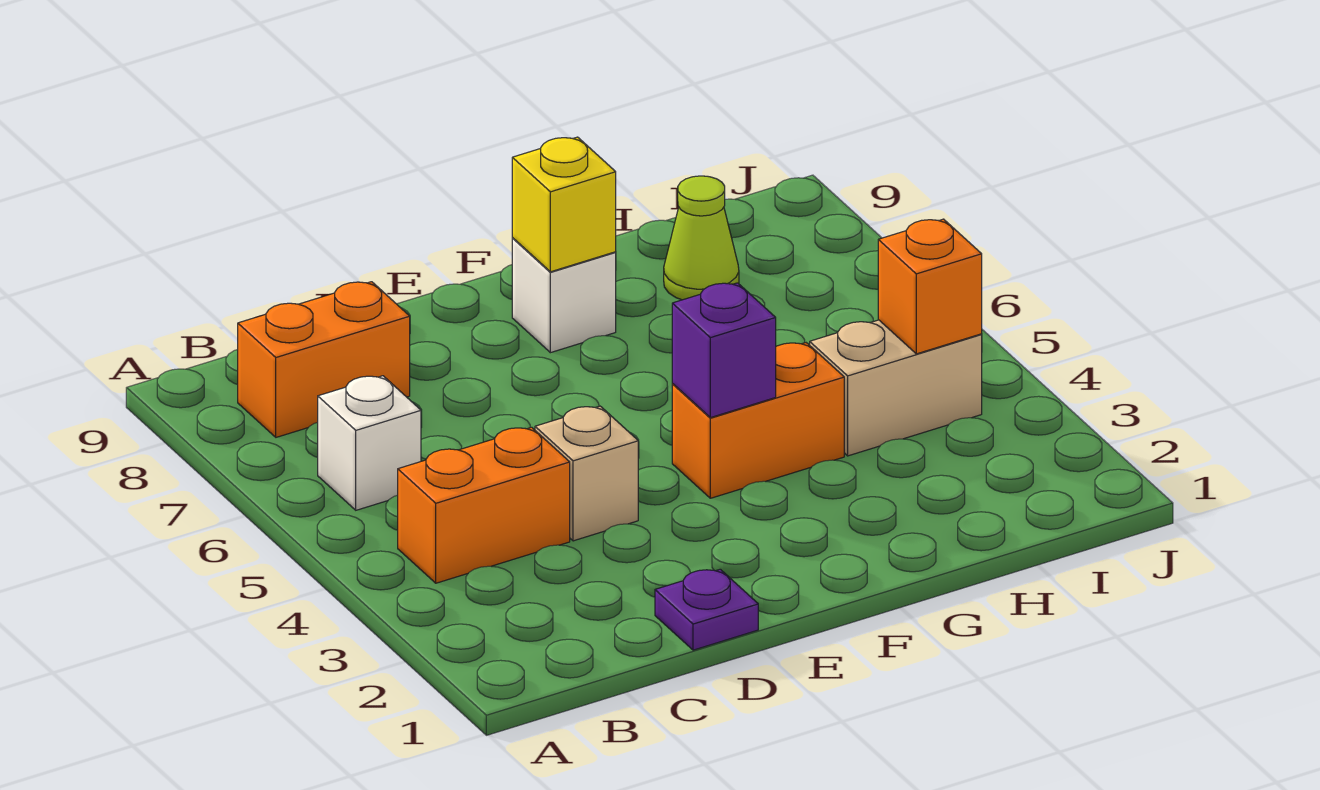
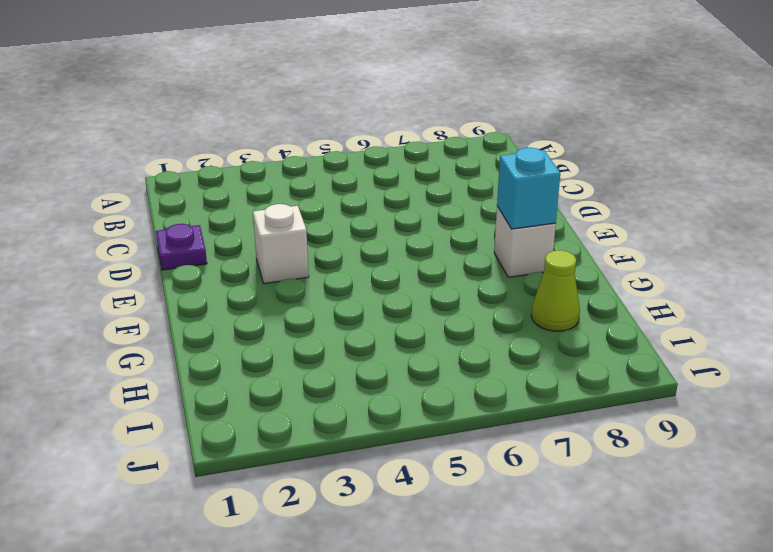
white 1x1 brick [253,204,309,284] -> white 1x1 brick moved to [318,376,421,510]
cyan 1x1 brick [497,148,560,229] -> yellow 1x1 brick [512,137,616,272]
none -> orange 1x2 brick [398,427,570,583]
none -> orange 1x2 brick [238,282,410,437]
none -> tan 1x1 brick [535,406,638,541]

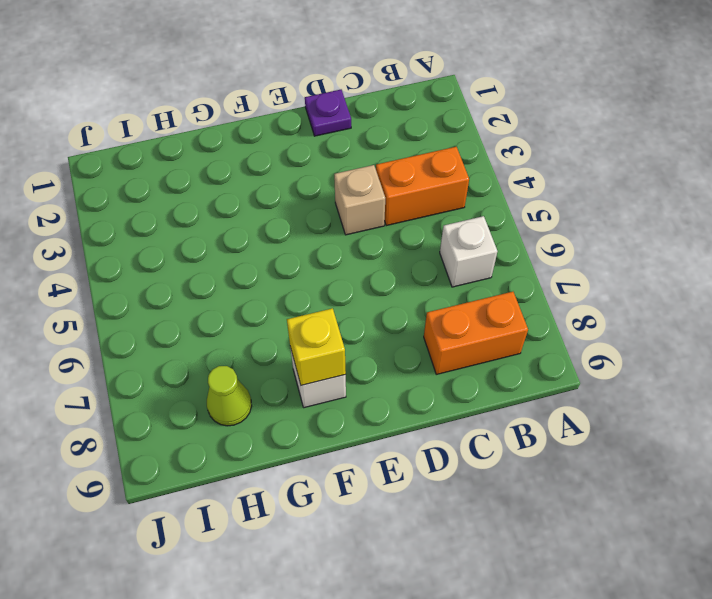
none -> orange 1x2 brick [672,343,844,498]
none -> tan 1x2 brick [810,320,982,456]
none -> purple 1x1 brick [672,283,776,418]

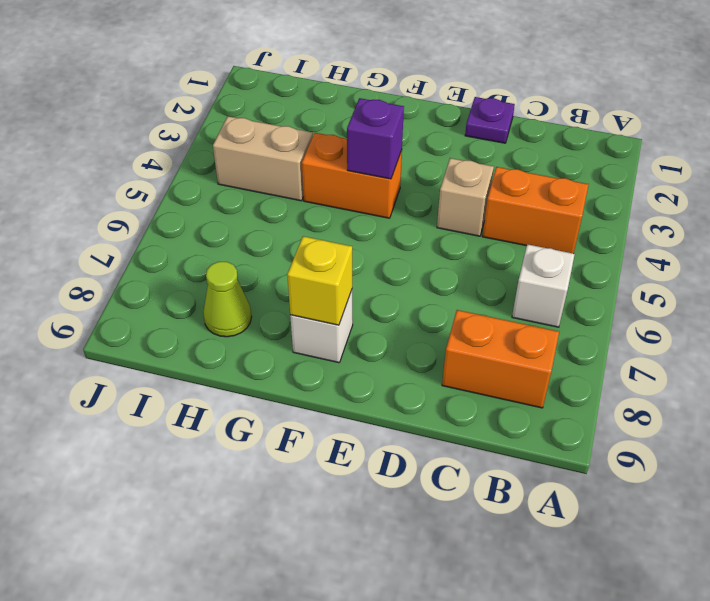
none -> orange 1x1 brick [878,219,982,354]

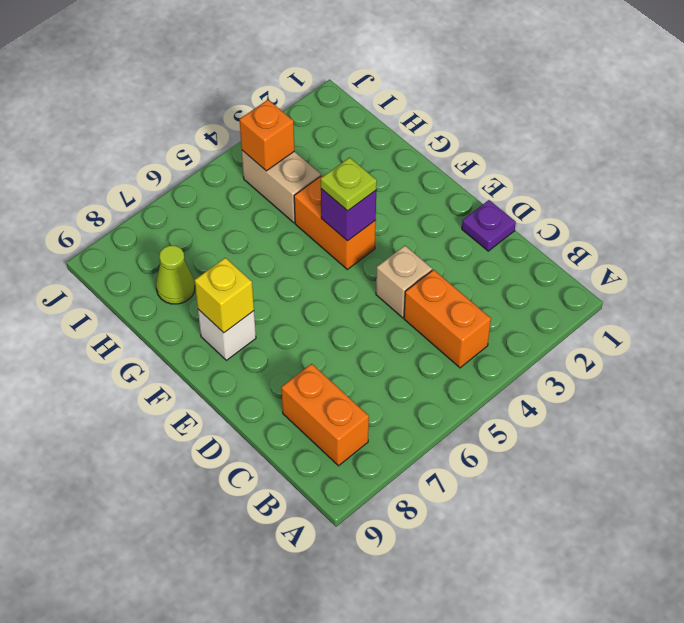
lime 1x1 plate [321,157,377,211] -> none
none -> white 1x1 brick [318,376,421,510]

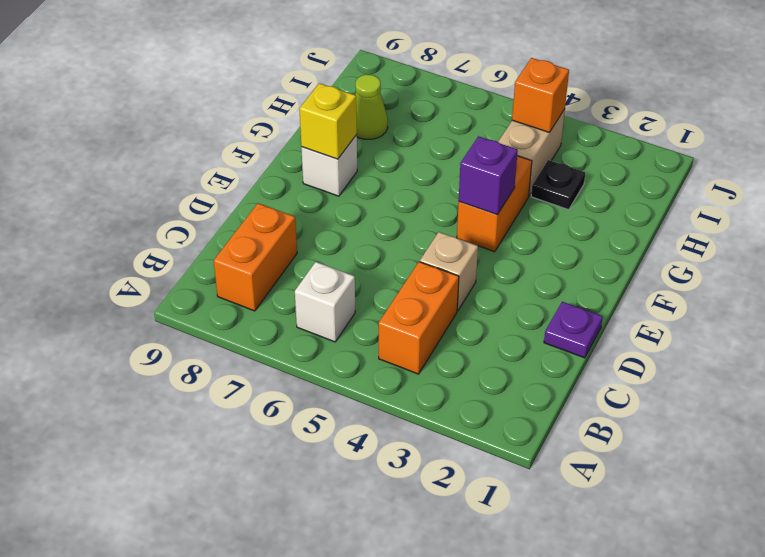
black 1x1 plate [531,160,585,210] -> none

